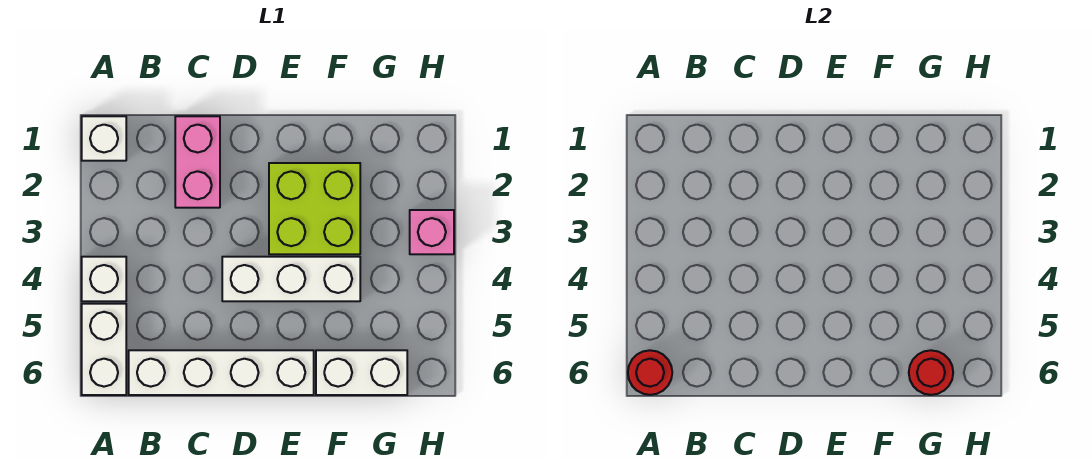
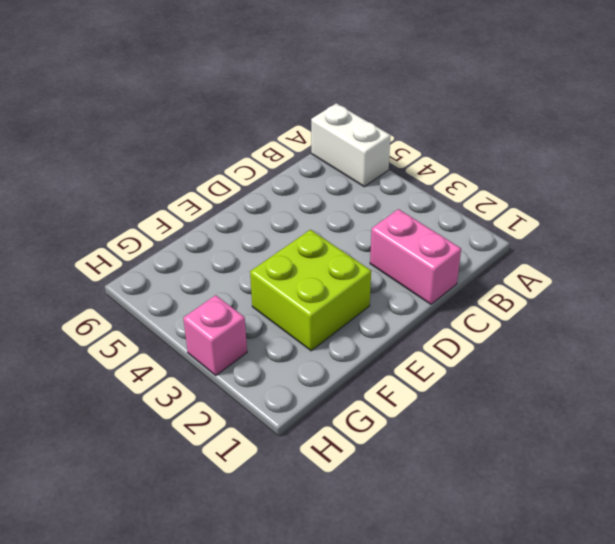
none -> white 1x1 brick [82,116,126,161]
none -> white 1x1 brick [82,257,126,301]

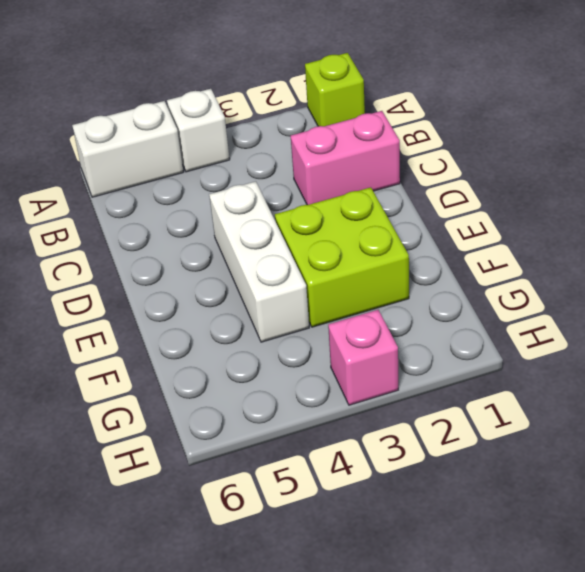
lime 1x1 brick [305,53,365,126] -> white 1x1 brick [82,116,126,161]
none -> white 1x4 brick [129,350,314,395]
none -> white 1x2 brick [316,350,407,395]

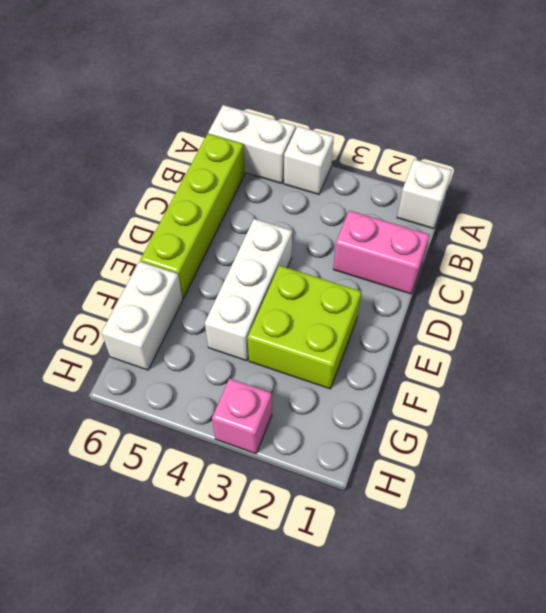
lime 1x4 brick [140,134,245,299] -> white 1x4 brick [129,350,314,395]
none -> red 1x1 round brick [628,350,672,395]
none -> red 1x1 round brick [909,350,953,395]

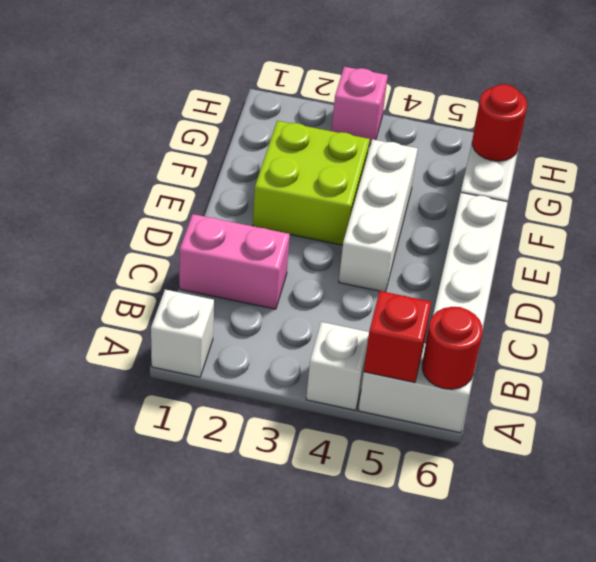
red 1x1 brick [364,291,431,382] -> none

